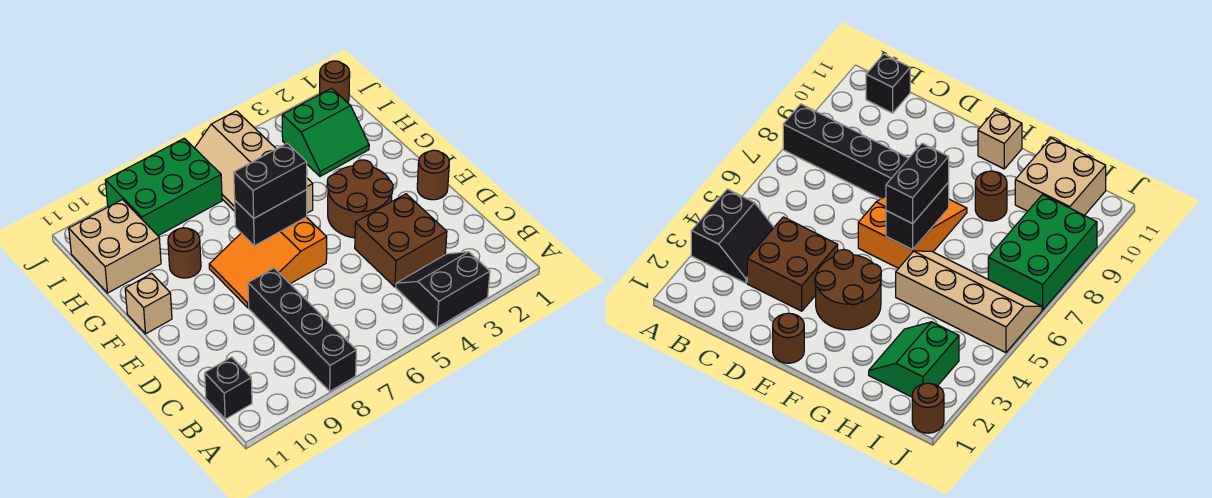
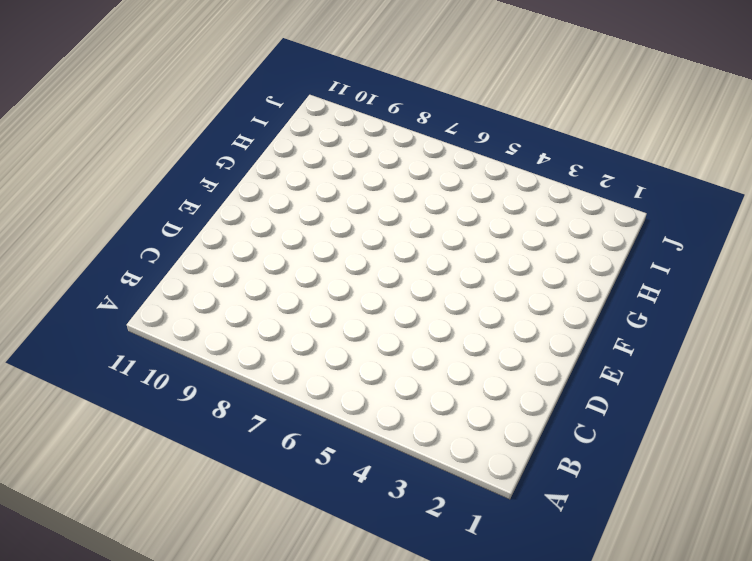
none -> black 2x2 slope [396,252,490,328]
none -> black 1x4 brick [248,268,356,391]
none -> black 1x1 brick [205,357,252,419]

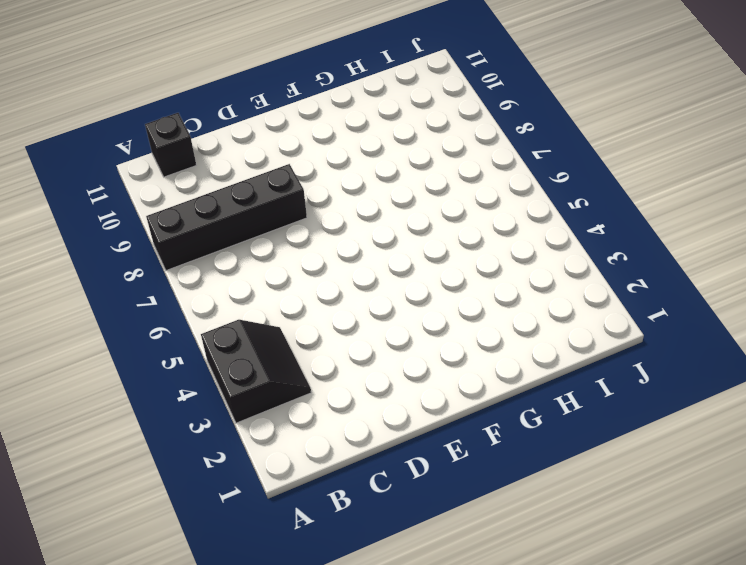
none -> brown 2x2 brick [355,194,447,287]
none -> brown 1x1 round brick [417,150,449,200]
none -> brown 2x2 round brick [327,160,393,238]

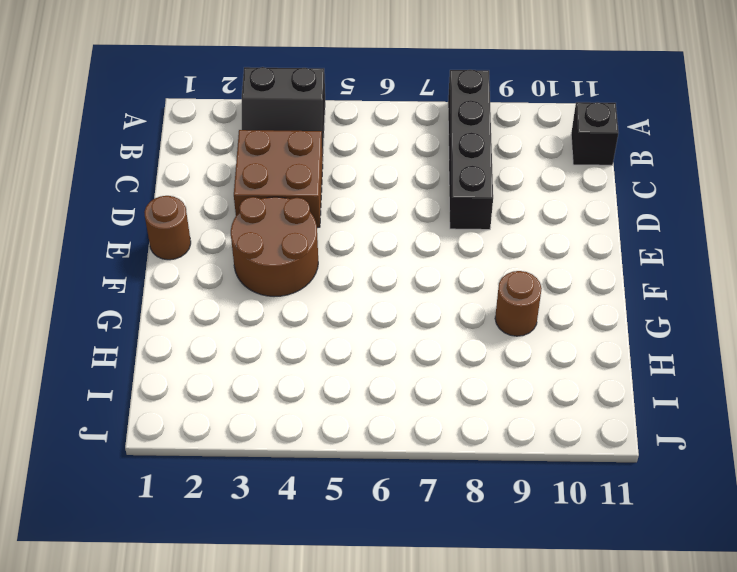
none -> orange 2x3 slope [209,217,327,308]
none -> tan 1x1 brick [125,274,172,334]
none -> tan 2x4 slope [195,111,313,213]

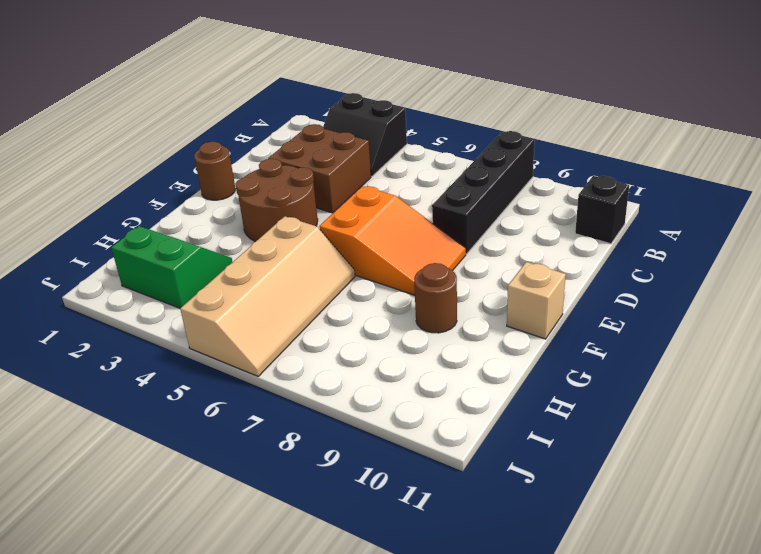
none -> tan 2x2 brick [69,200,161,293]
none -> green 2x3 brick [105,138,222,236]
none -> brown 1x1 round brick [320,61,350,103]

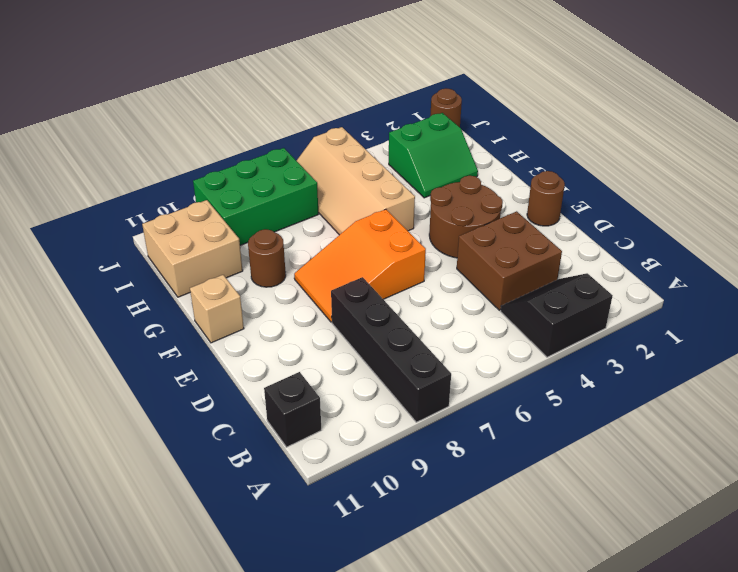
none -> black 1x2 brick [235,190,307,246]
none -> black 1x2 brick [234,144,307,218]

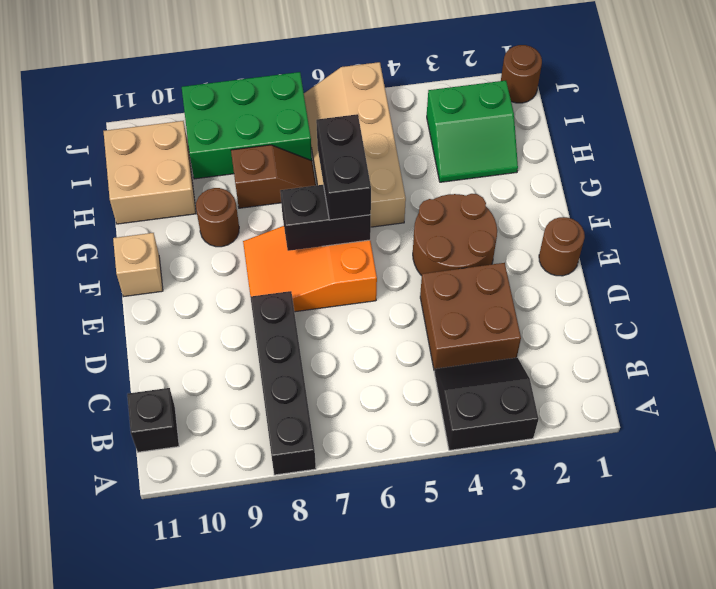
black 1x2 brick [316,114,371,220] -> black 1x2 brick turned to [234,144,307,218]
brown 1x2 slope [231,145,316,208] -> none

